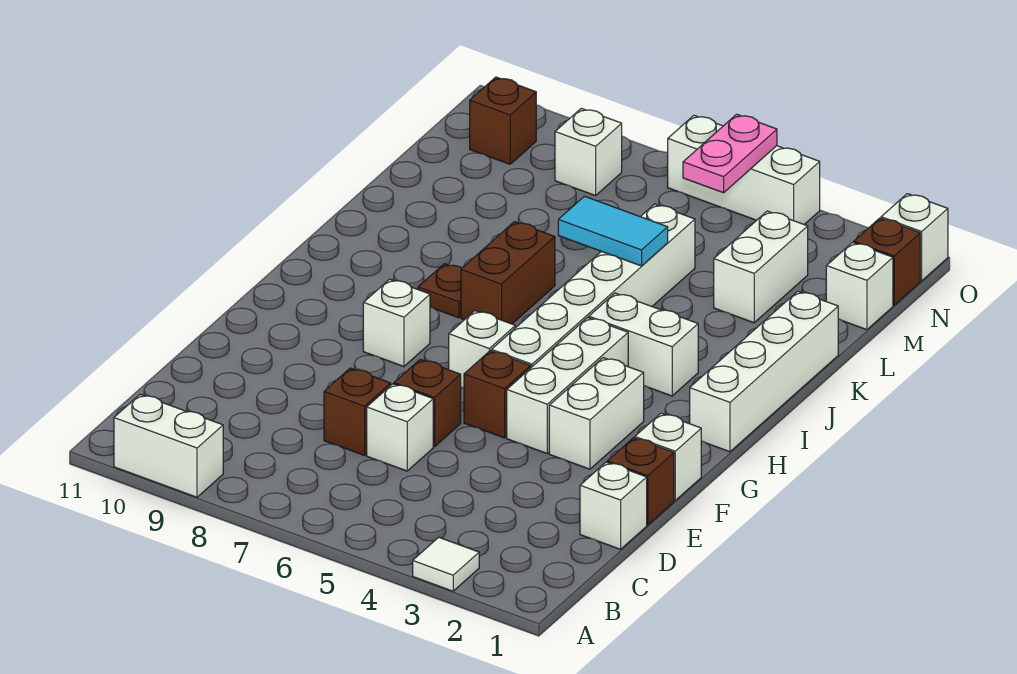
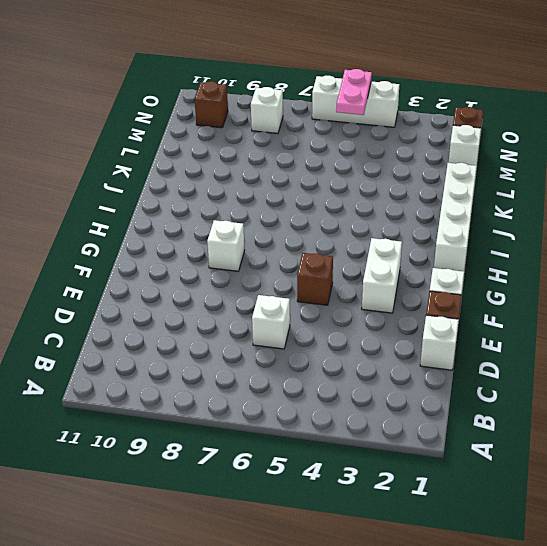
none -> white 1x1 tile [413,537,479,591]
none -> white 1x2 brick [114,395,223,497]
none -> brown 1x1 brick [324,368,391,455]

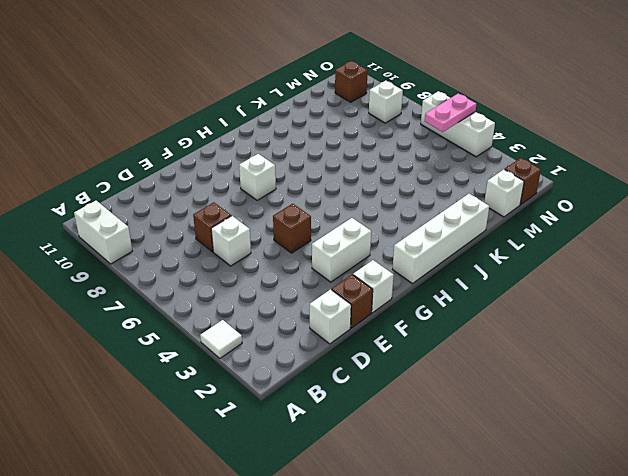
none -> brown 1x1 brick [394,359,461,447]
none -> white 1x3 brick [507,317,628,453]
none -> white 1x6 brick [491,204,695,367]

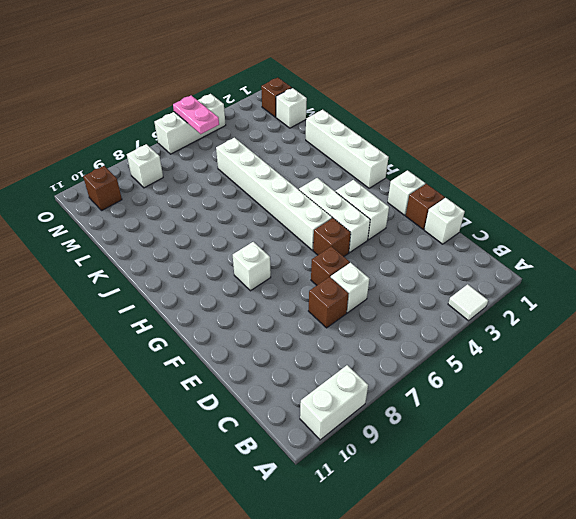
none -> white 1x1 brick [449,311,515,388]
none -> white 1x2 brick [589,293,698,396]
none -> brown 1x2 brick [461,222,555,324]

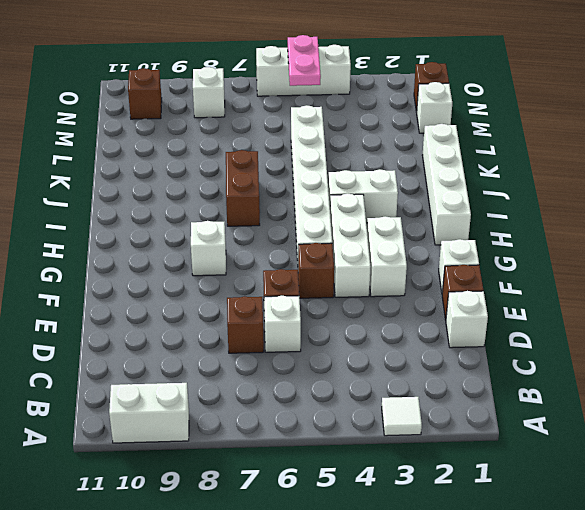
none -> white 1x1 brick [449,311,515,388]
none -> brown 1x1 plate [418,264,462,318]
none -> white 1x2 brick [714,211,808,323]

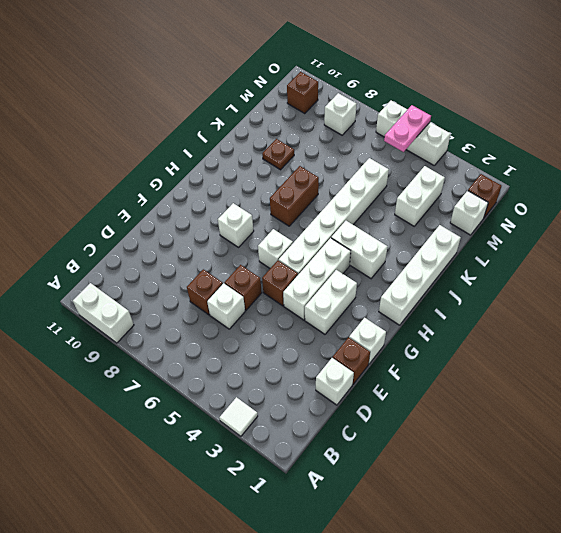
brown 1x1 plate [262,139,294,170] -> brown 1x1 plate moved to [418,264,462,318]
none -> white 1x1 brick [881,194,948,281]
none -> cyan 1x2 tile [558,196,668,266]

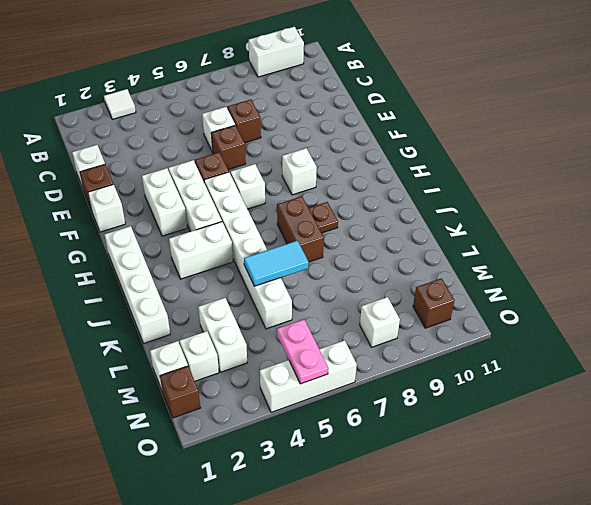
white 1x1 brick [180,331,219,381] -> white 1x1 brick moved to [881,194,948,281]

